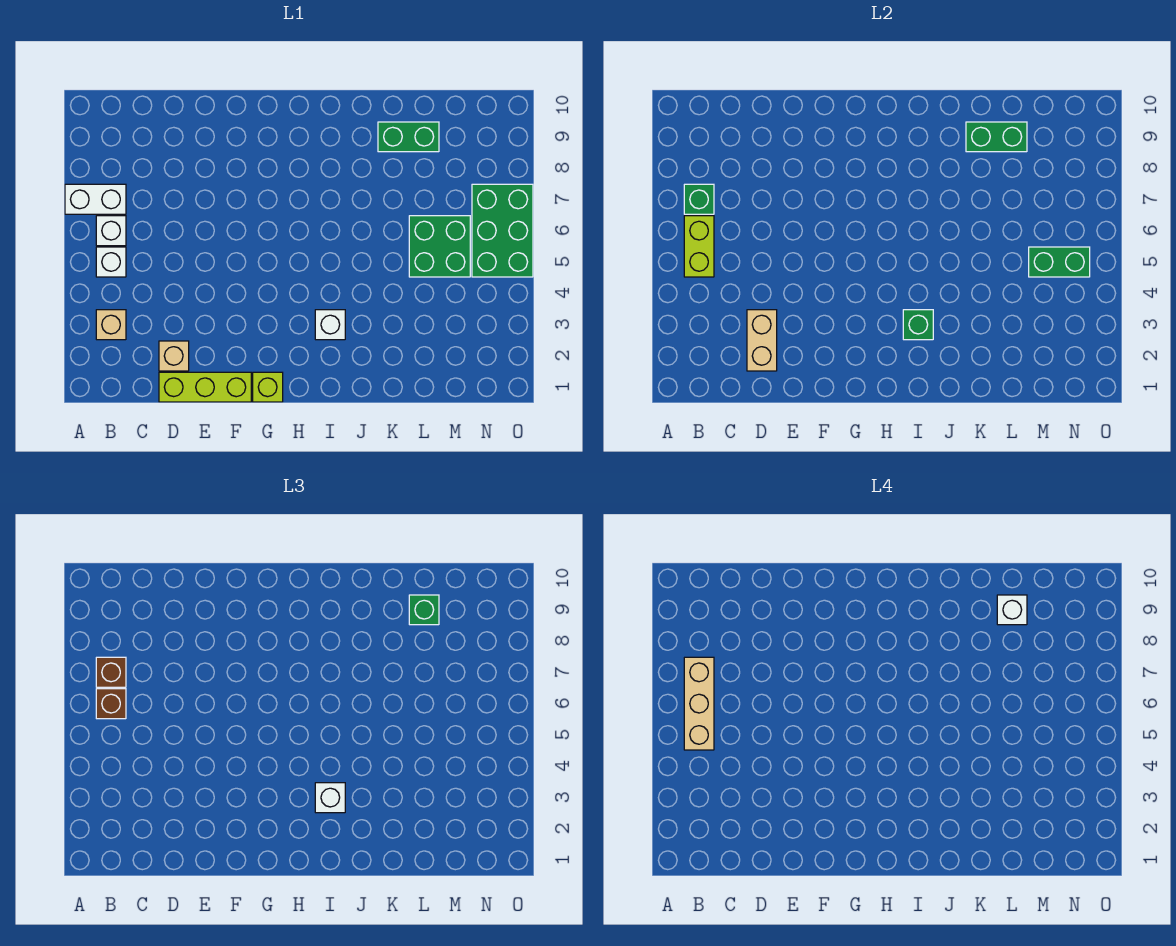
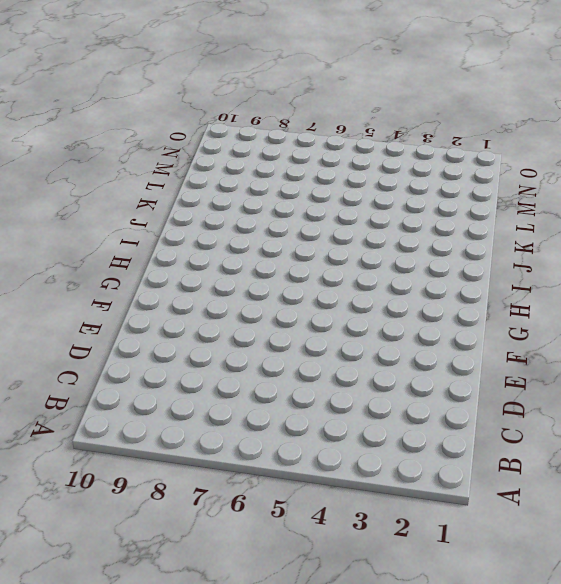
none -> white 1x2 brick [65,184,126,214]
none -> tan 1x1 brick [96,310,126,340]
none -> white 1x1 brick [96,247,126,277]

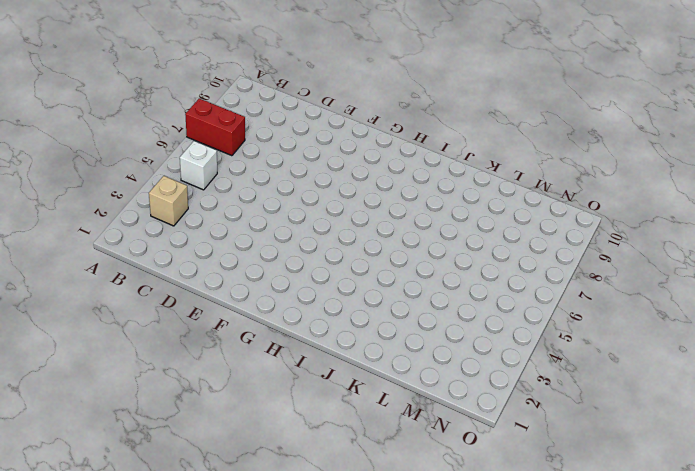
red 1x2 brick [185,99,245,156] -> white 1x2 brick [65,184,126,214]
none -> white 1x1 brick [96,216,126,246]
none -> lime 1x3 brick [159,372,251,402]
none -> tan 1x1 brick [159,341,189,371]

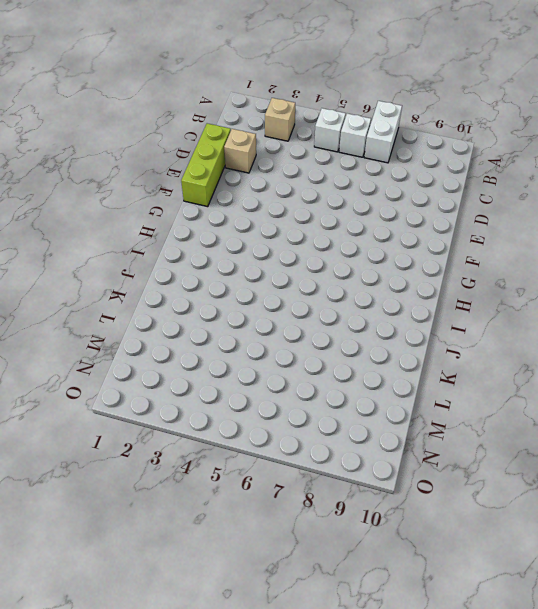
none -> lime 1x1 brick [253,372,283,402]
none -> white 1x1 brick [315,310,345,340]
none -> green 1x2 brick [378,122,439,152]

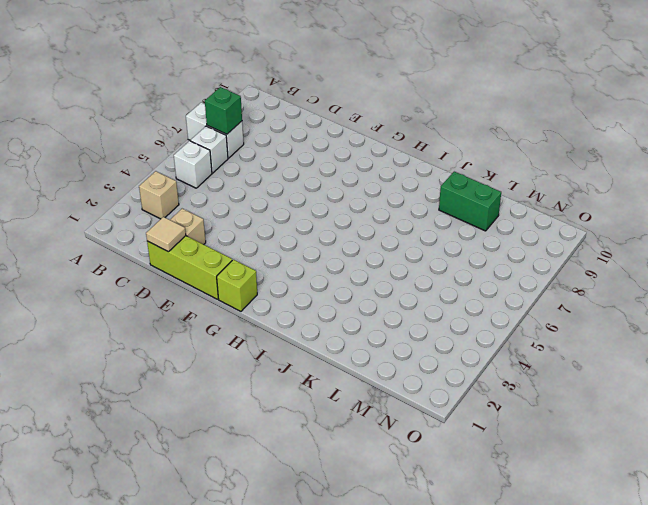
tan 1x1 tile [146,217,186,252] -> none
none -> white 1x1 brick [315,310,345,340]
none -> green 2x2 brick [409,216,470,277]
none -> green 2x3 brick [472,184,533,277]

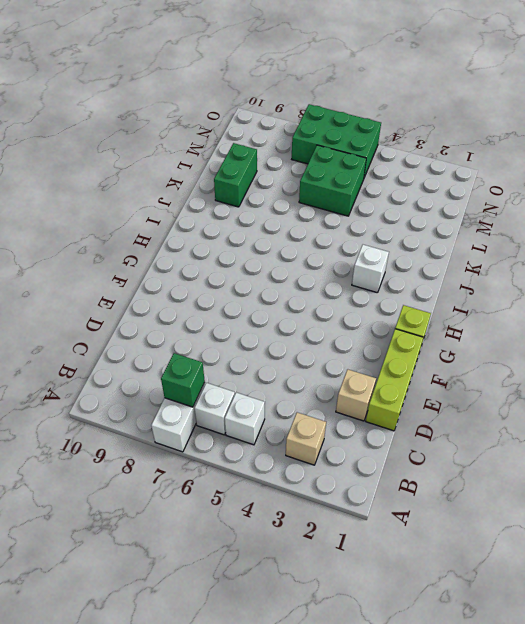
none -> lime 1x2 brick [684,216,714,277]
none -> tan 1x2 brick [747,310,777,371]
none -> green 1x1 brick [903,310,933,340]

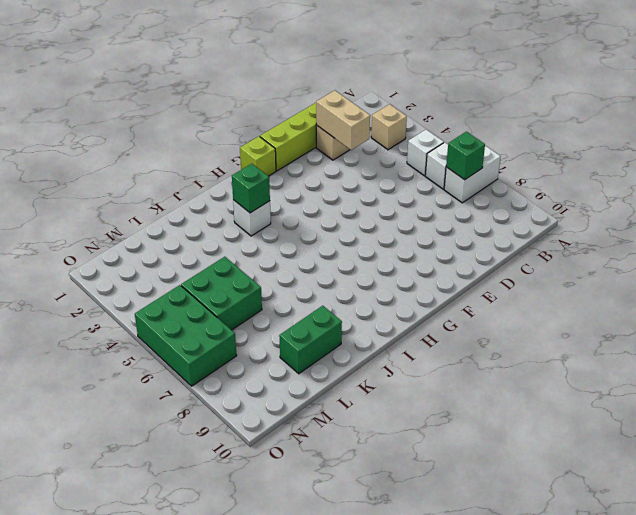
none -> lime 1x2 brick [684,216,714,277]
none -> green 1x2 brick [966,122,1027,152]
none -> green 1x2 brick [1029,247,1090,277]

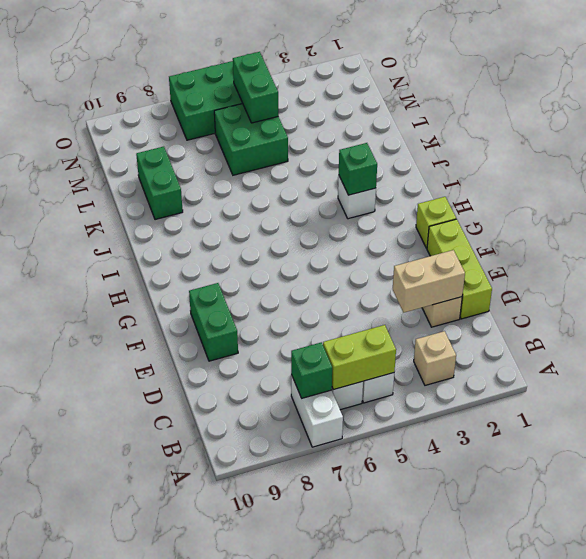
green 1x2 brick [189,283,238,361] -> green 1x2 brick moved to [966,122,1027,152]
none -> brown 1x1 brick [96,689,126,719]
none -> brown 1x1 brick [96,657,126,687]
none -> white 1x1 brick [315,783,345,813]

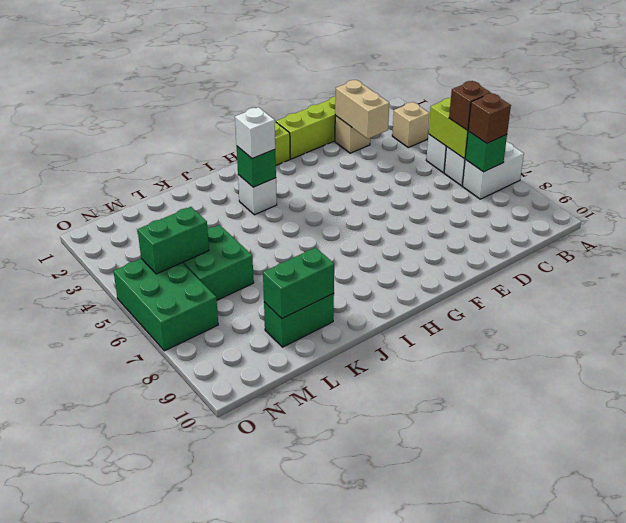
none -> green 1x1 brick [409,595,439,625]
none -> tan 1x3 brick [684,657,714,750]
none -> white 1x1 brick [997,595,1027,625]

